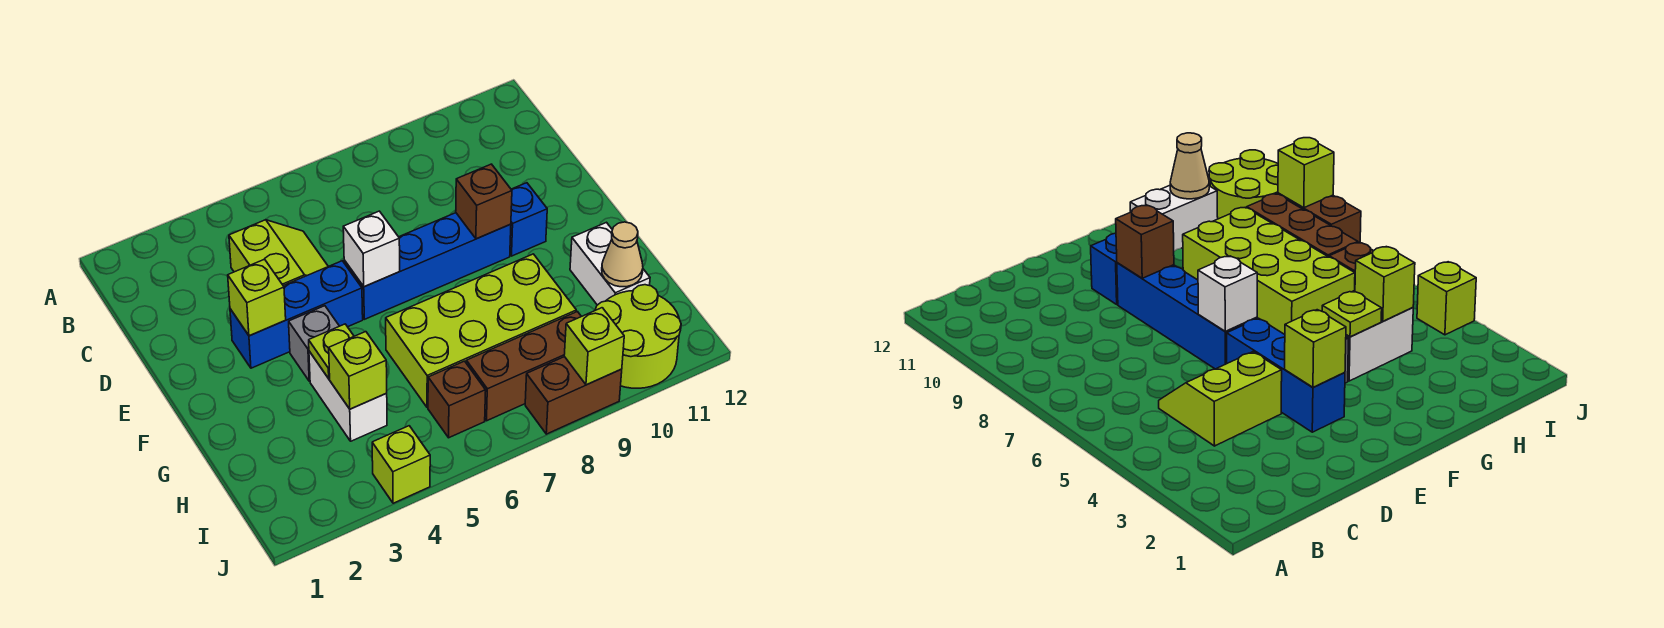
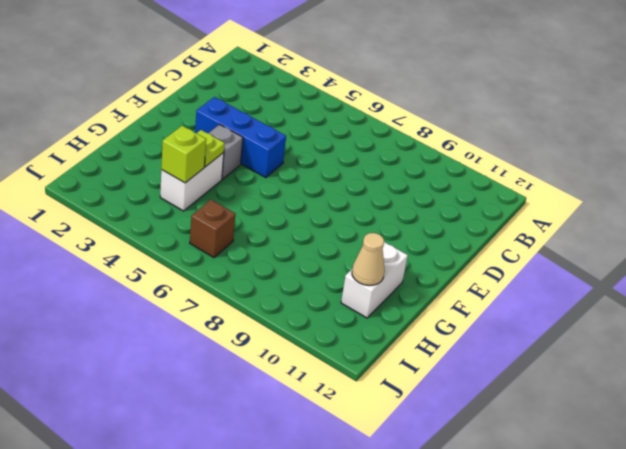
none -> lime 2x2 slope [229,220,328,286]
none -> blue 1x4 brick [344,213,511,319]
none -> blue 1x1 brick [510,183,547,256]

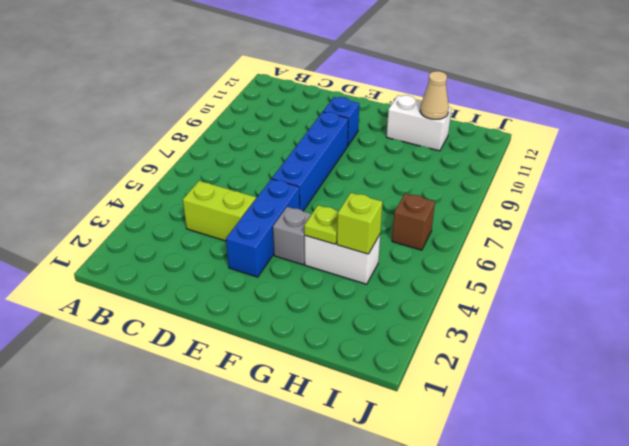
none -> lime 2x4 brick [386,254,576,408]
none -> brown 1x3 brick [466,312,581,421]
none -> lime 2x2 round brick [595,285,681,388]

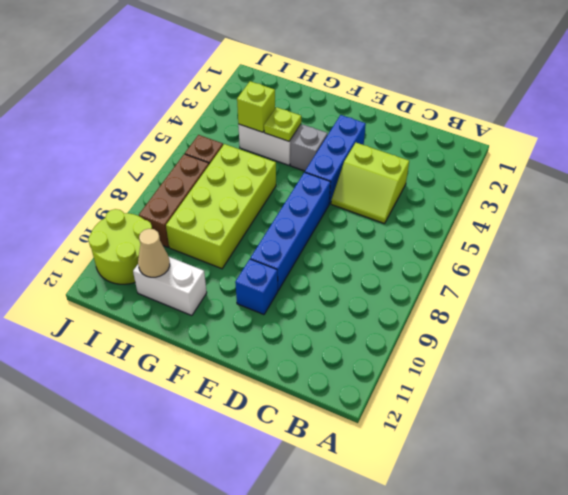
none -> lime 1x1 brick [372,426,430,503]
none -> brown 1x2 brick [525,357,622,434]
none -> lime 1x1 brick [228,259,286,336]

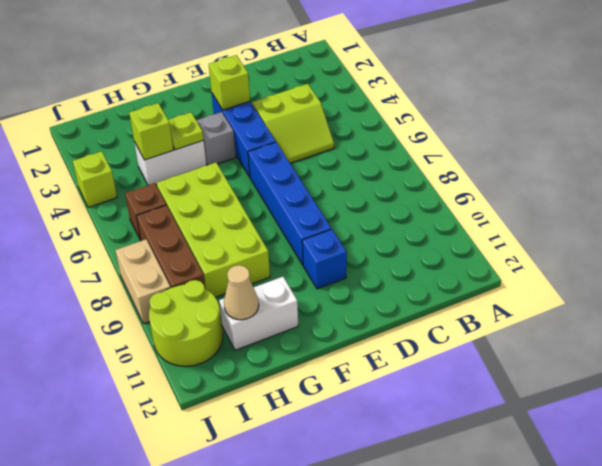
tan 1x2 brick [115,239,171,324] -> brown 1x2 brick [525,357,622,434]
none -> white 1x1 brick [343,211,400,287]
none -> brown 1x1 brick [456,164,512,239]
none -> lime 1x1 brick [564,308,624,385]

